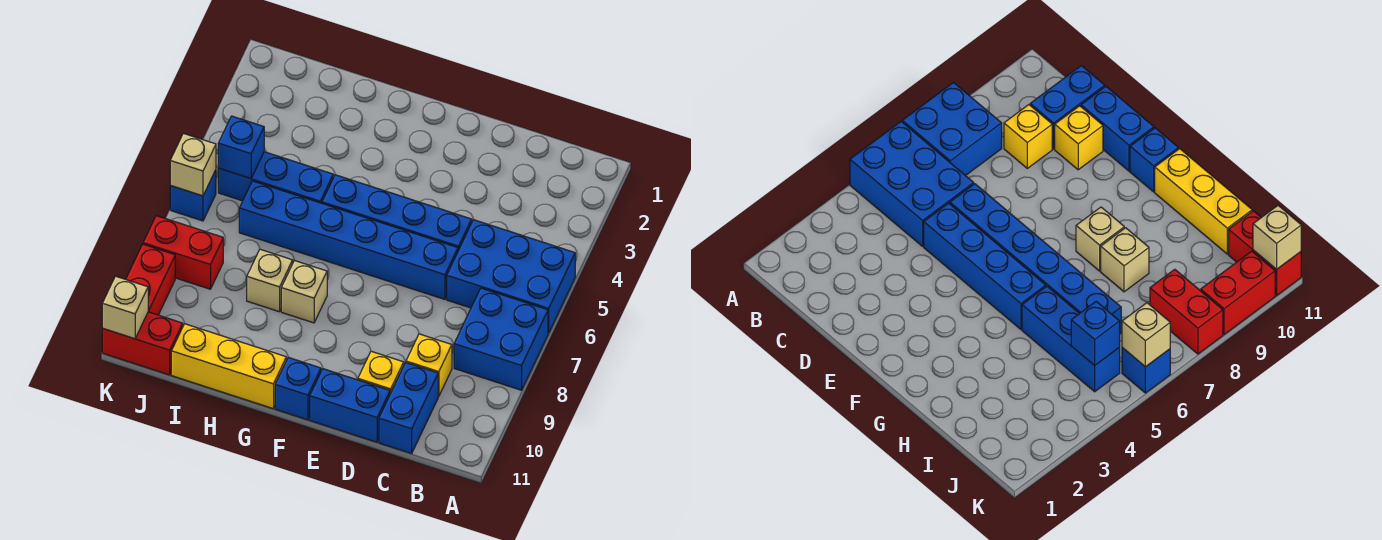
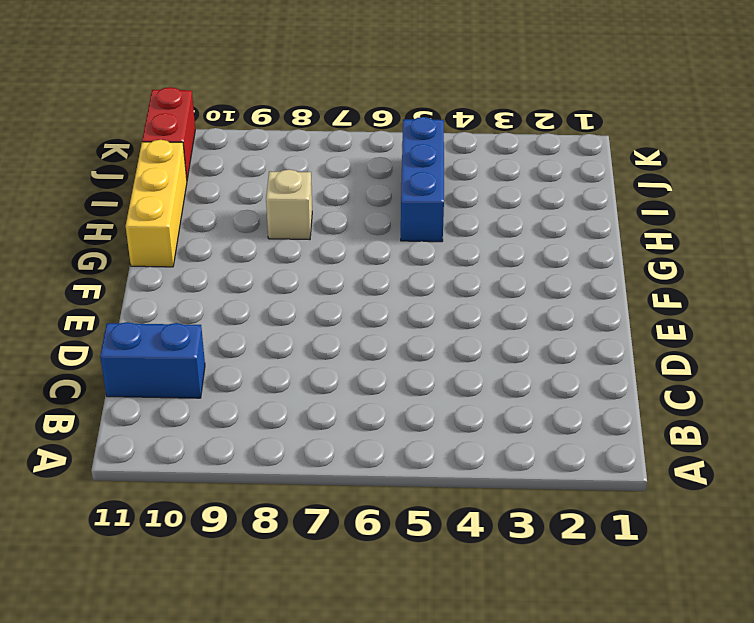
none -> blue 2x3 brick [447,220,575,333]
none -> blue 2x2 brick [454,288,548,390]
none -> yellow 1x1 brick [406,334,452,396]

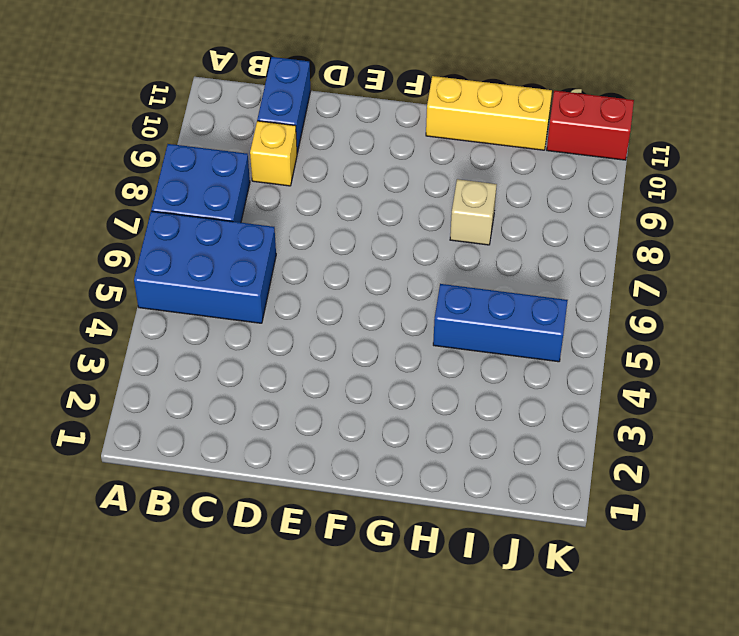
none -> blue 1x4 brick [322,175,472,251]
none -> blue 1x6 brick [239,181,458,299]
none -> yellow 1x1 brick [358,351,404,394]

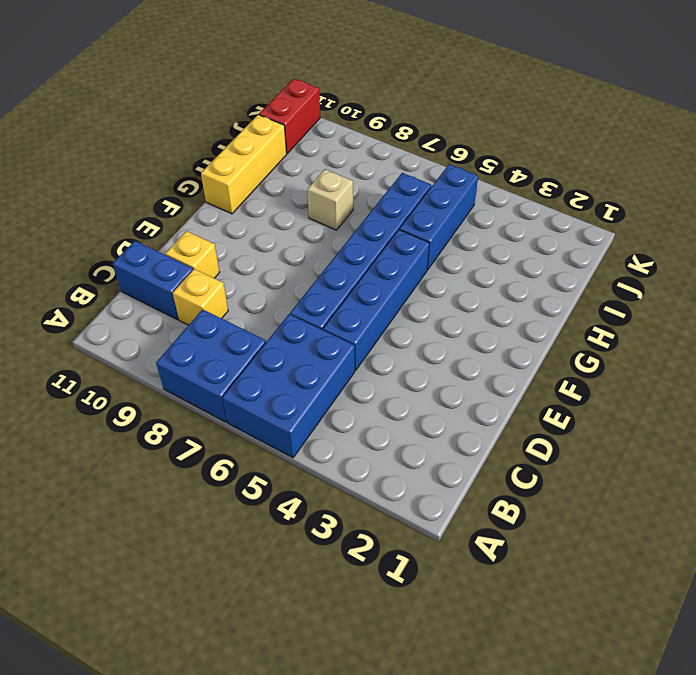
none -> blue 1x2 brick [310,369,390,442]
none -> blue 1x1 brick [275,357,321,420]
none -> tan 1x1 brick [281,260,327,323]

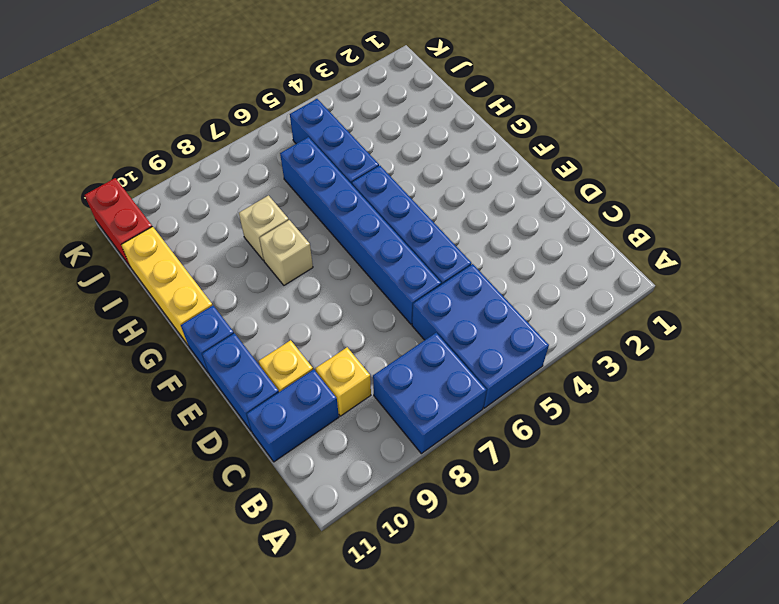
none -> red 1x2 brick [143,216,223,289]
none -> blue 1x1 brick [170,170,216,221]
none -> red 1x2 brick [126,244,175,315]

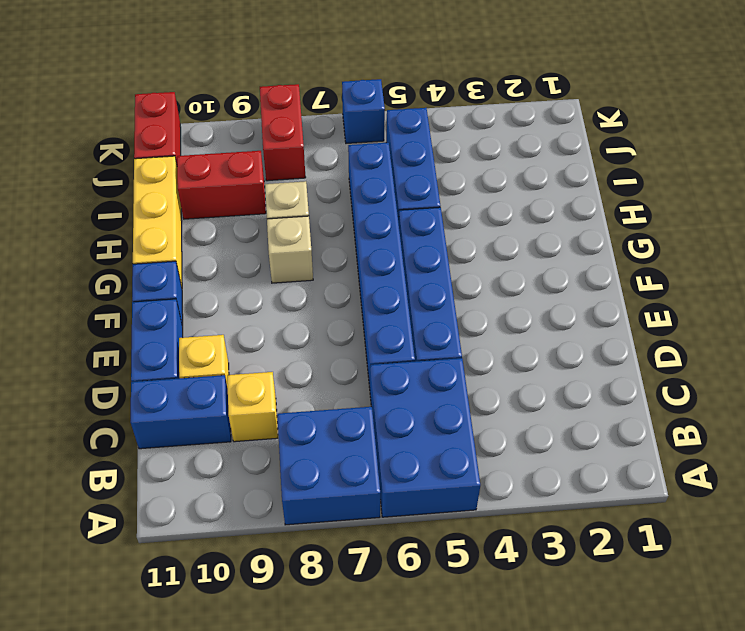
red 1x2 brick [177,151,266,219] -> red 1x2 brick moved to [126,244,175,315]
none -> blue 1x1 brick [218,116,264,179]
none -> tan 1x1 brick [170,133,216,196]
none -> tan 1x1 brick [102,276,148,339]

